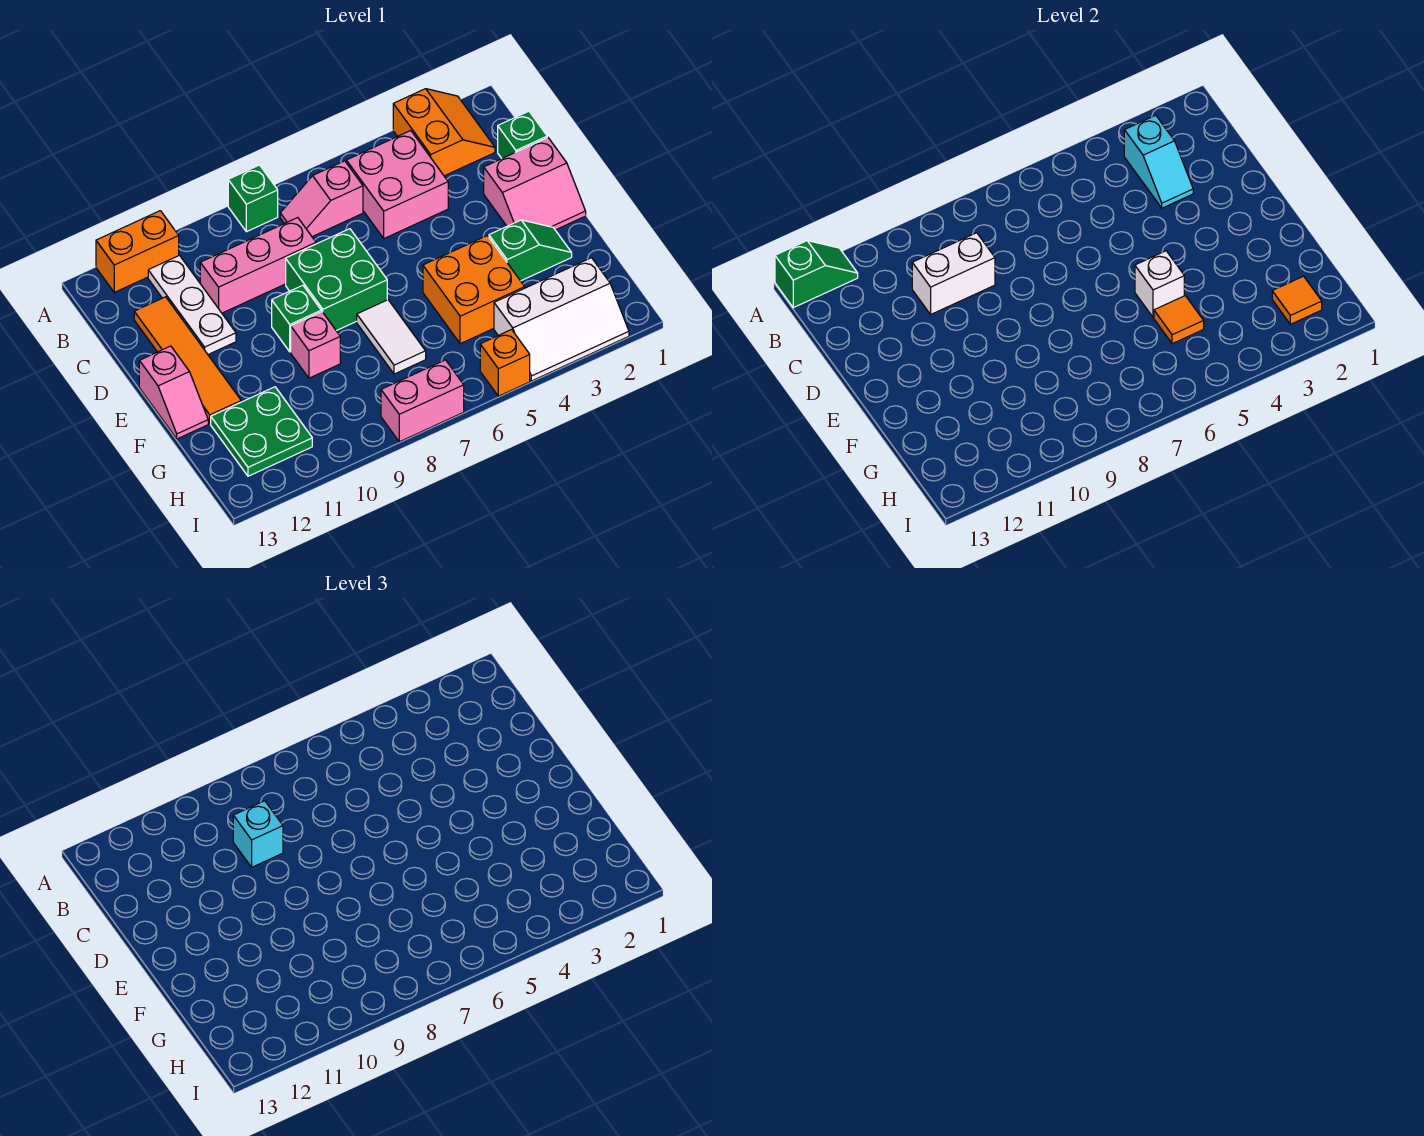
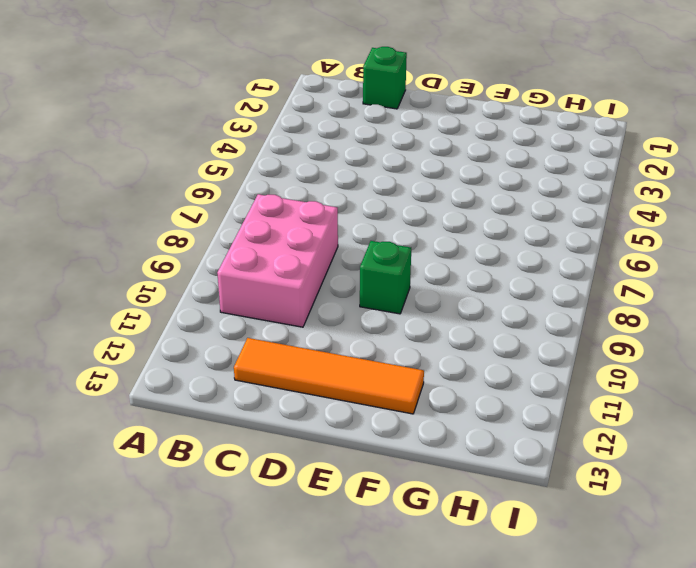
pink 2x3 brick [217,194,338,327] -> pink 1x3 brick [200,218,316,313]
none -> orange 2x2 slope [393,89,495,176]
none -> green 1x1 brick [228,165,278,232]
none -> orange 1x2 brick [96,211,179,292]

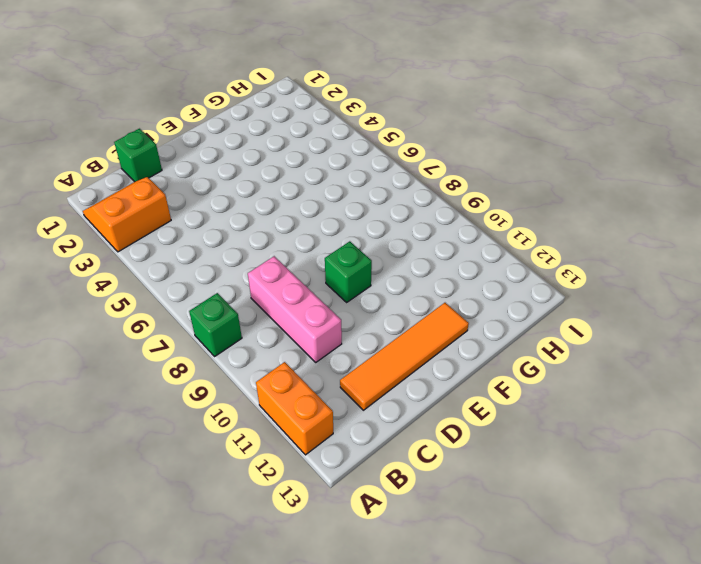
none -> pink 2x2 brick [346,131,448,238]
none -> pink 1x2 slope [280,161,363,237]
none -> white 1x3 plate [148,255,236,354]

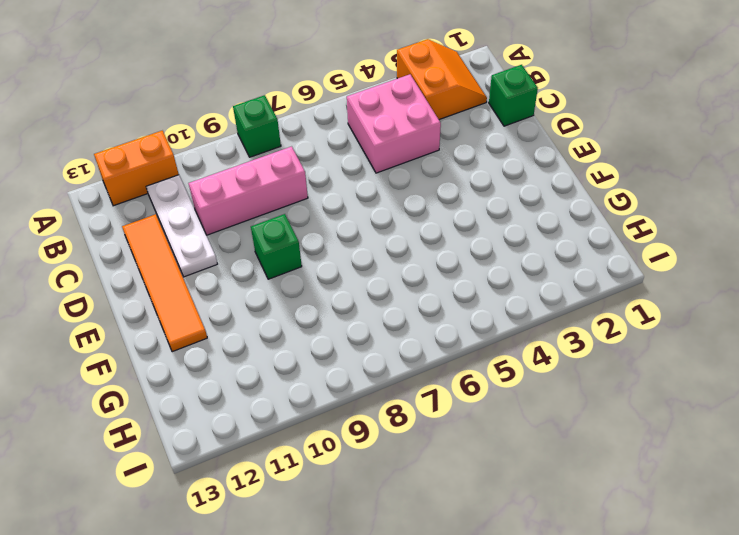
none -> pink 1x2 slope [280,161,363,237]
none -> pink 2x2 slope [484,138,586,230]
none -> green 2x2 brick [286,229,387,331]

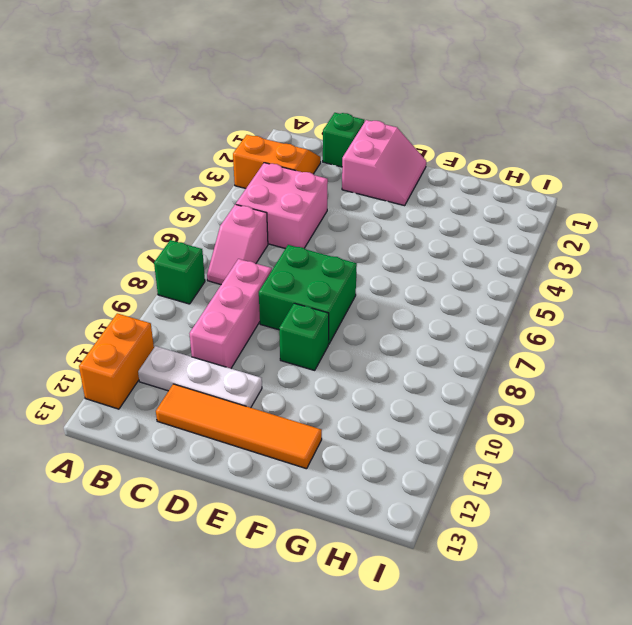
none -> pink 1x2 slope [139,346,208,439]
none -> green 1x2 slope [489,220,572,281]
none -> orange 2x2 brick [423,236,525,344]

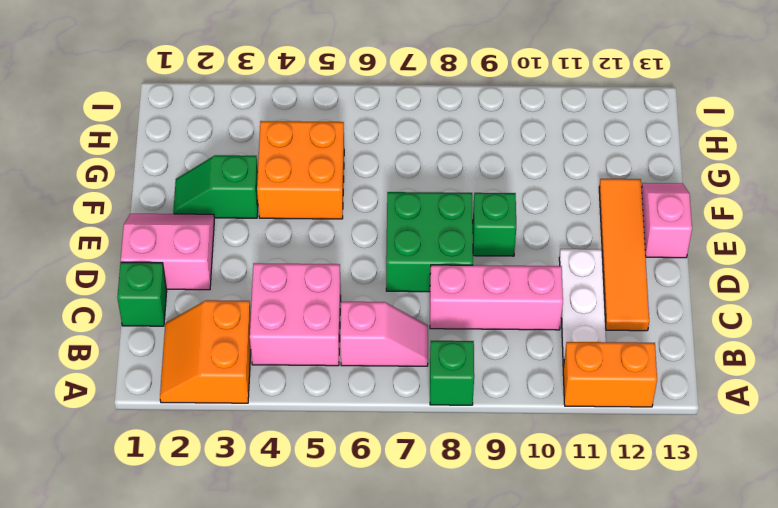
none -> white 1x2 tile [357,300,426,374]
none -> pink 1x1 brick [291,312,340,378]
none -> green 2x2 plate [211,387,312,476]

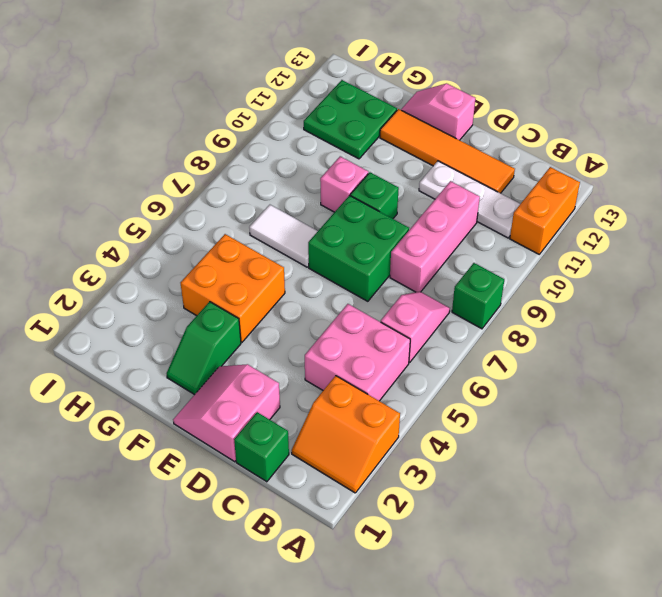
none -> white 2x3 slope [494,258,629,381]
none -> orange 1x1 brick [480,330,530,396]
none -> pink 1x2 brick [381,360,464,442]

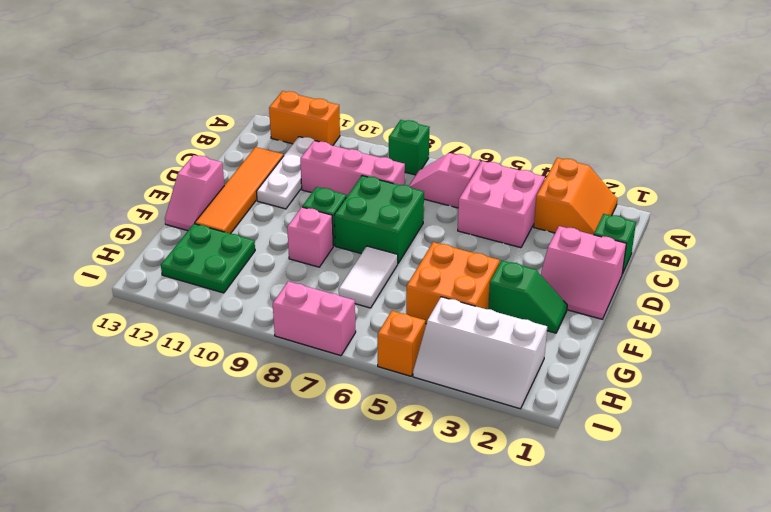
none -> green 1x2 slope [775,241,858,308]
none -> cyan 1x2 slope [1124,115,1193,208]
none -> white 1x2 brick [912,233,995,314]

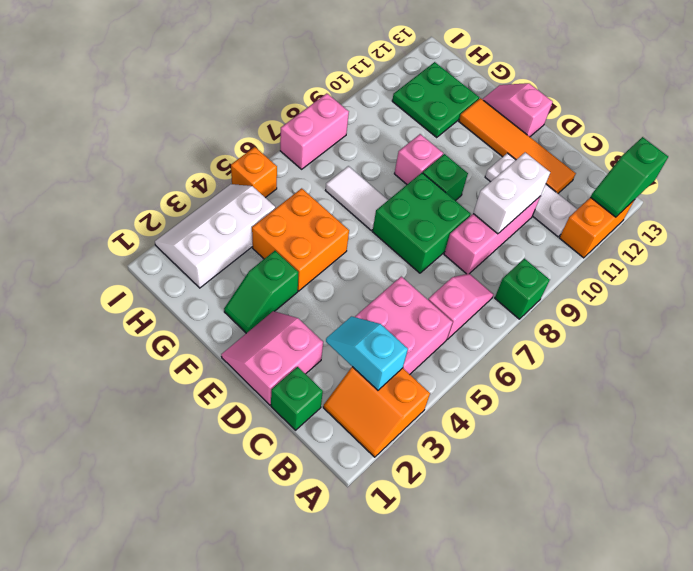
none -> white 1x1 brick [1135,251,1184,317]
none -> orange 1x1 tile [1154,296,1204,344]
none -> orange 1x1 tile [1272,276,1322,324]

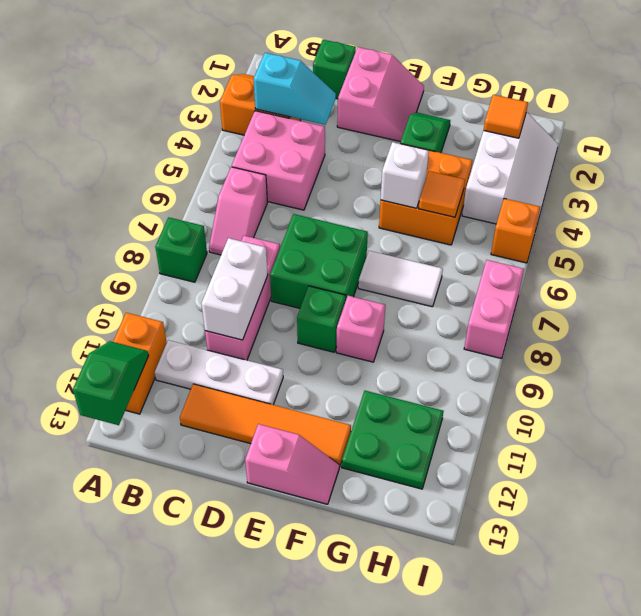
none -> cyan 1x1 brick [233,801,283,867]

